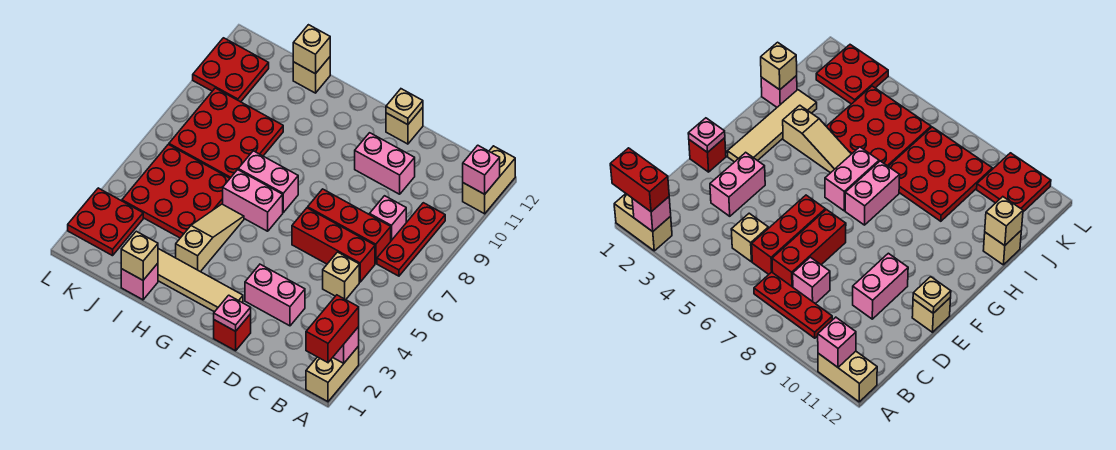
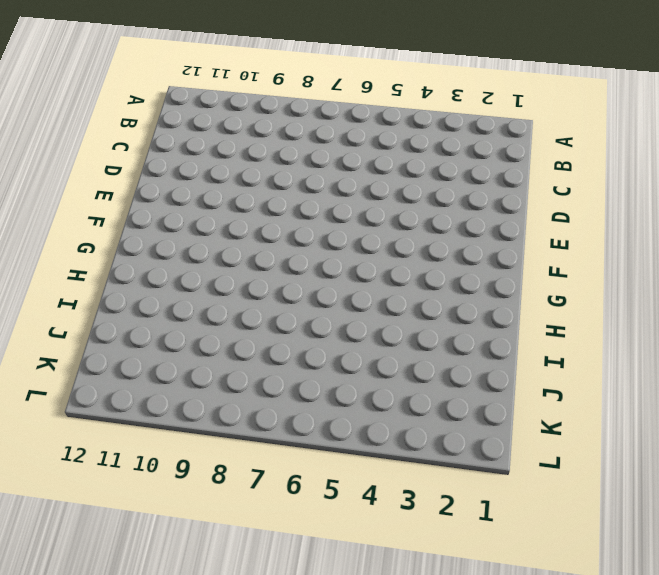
none -> tan 1x2 brick [306,346,359,402]
none -> tan 1x2 brick [463,146,515,214]
none -> red 1x3 plate [377,203,445,276]

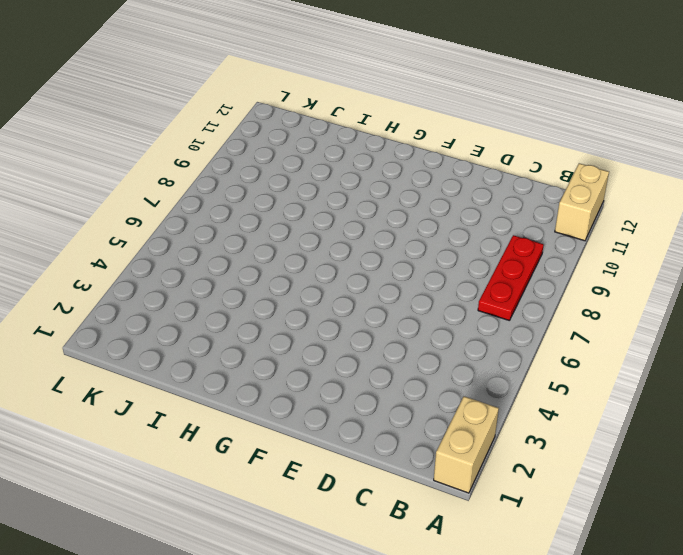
none -> tan 1x1 brick [323,252,359,300]
none -> red 1x3 brick [292,208,375,282]
none -> red 1x3 brick [308,189,391,263]

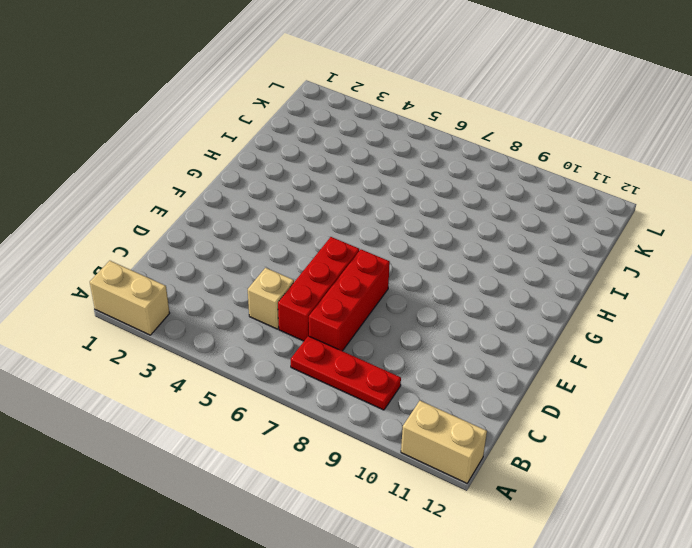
none -> pink 1x1 brick [370,196,406,241]
none -> pink 1x2 brick [245,264,305,326]
none -> pink 1x2 brick [355,133,415,194]

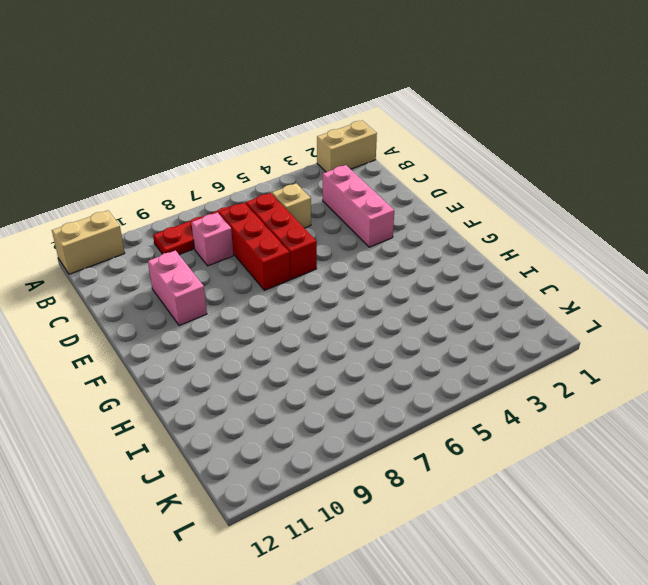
pink 1x3 brick [323,165,394,247] -> pink 1x2 brick [245,264,305,326]
none -> red 1x1 brick [214,314,251,351]
none -> tan 1x1 brick [386,107,423,144]
none -> tan 1x4 tile [158,249,243,312]

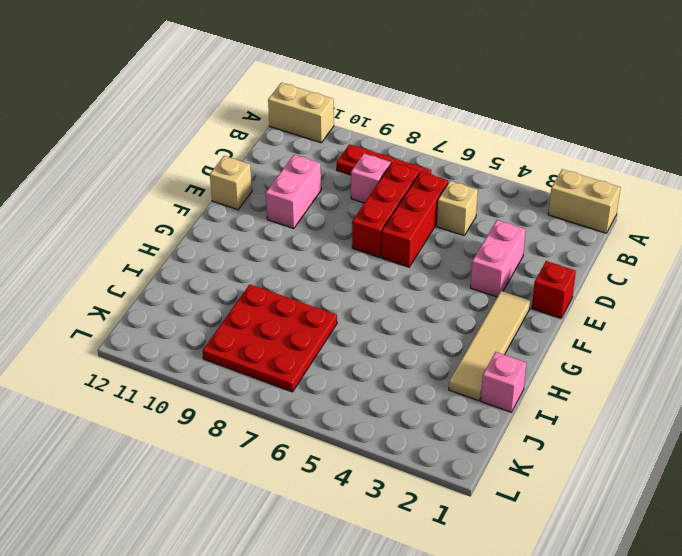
none -> pink 1x2 brick [223,170,283,231]
none -> pink 1x2 brick [238,151,298,212]
none -> tan 1x3 slope [176,204,244,272]

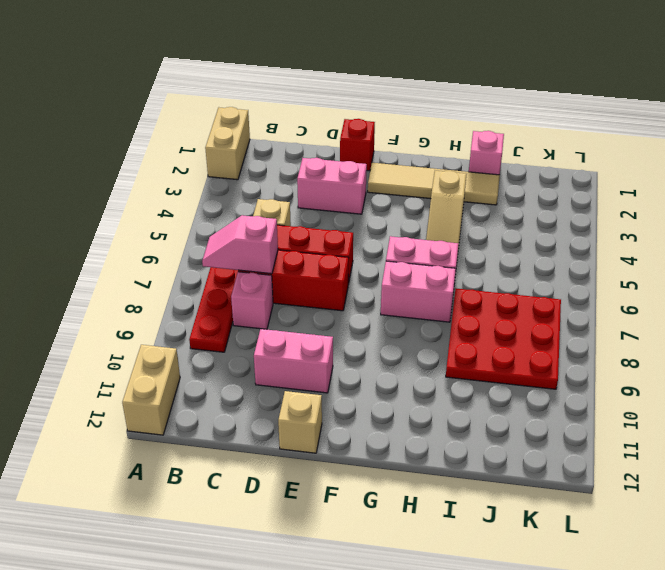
pink 1x2 slope [202,215,278,274] -> none
none -> red 3x3 plate [122,144,230,238]
none -> tan 1x1 brick [293,57,330,93]
none -> red 2x2 plate [68,188,143,256]

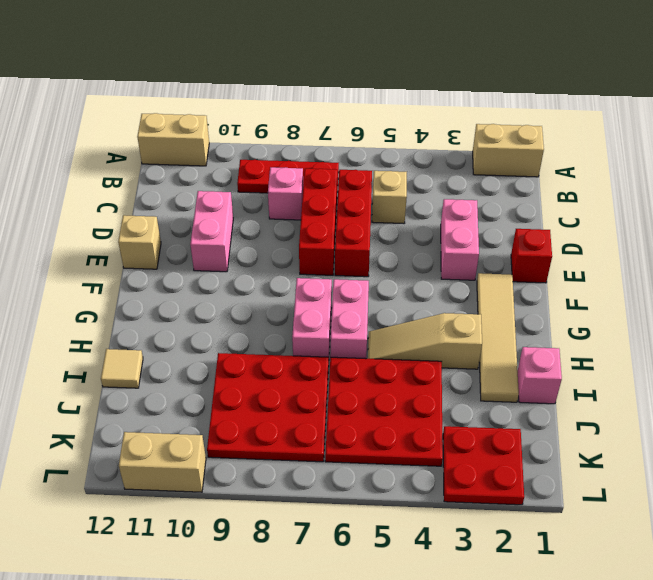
tan 1x1 tile [101,349,143,388] -> tan 1x1 brick [293,57,330,93]
tan 1x2 brick [119,432,206,492] -> red 2x2 plate [193,38,269,102]
none -> pink 1x1 brick [333,327,359,363]
none -> pink 1x1 brick [463,145,500,194]
none -> pink 1x1 plate [214,295,251,331]

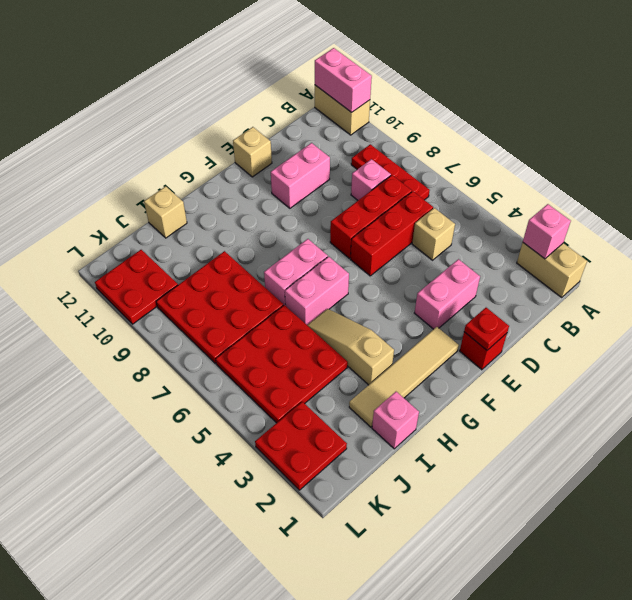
pink 1x2 brick [315,48,372,112] -> pink 1x1 brick [463,145,500,194]
red 1x1 plate [464,308,509,350] -> pink 1x1 plate [214,295,251,331]
none -> tan 1x1 plate [386,89,423,125]
none -> tan 1x1 brick [121,231,158,280]
none -> tan 1x1 brick [293,25,330,74]

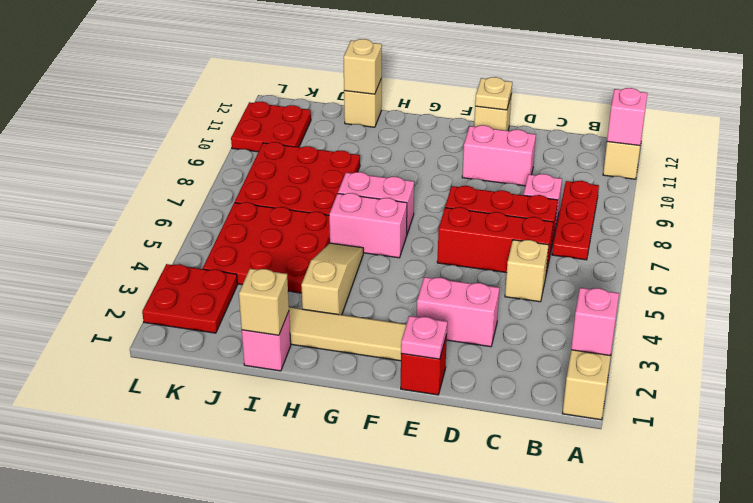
none -> red 1x2 brick [306,295,359,363]

